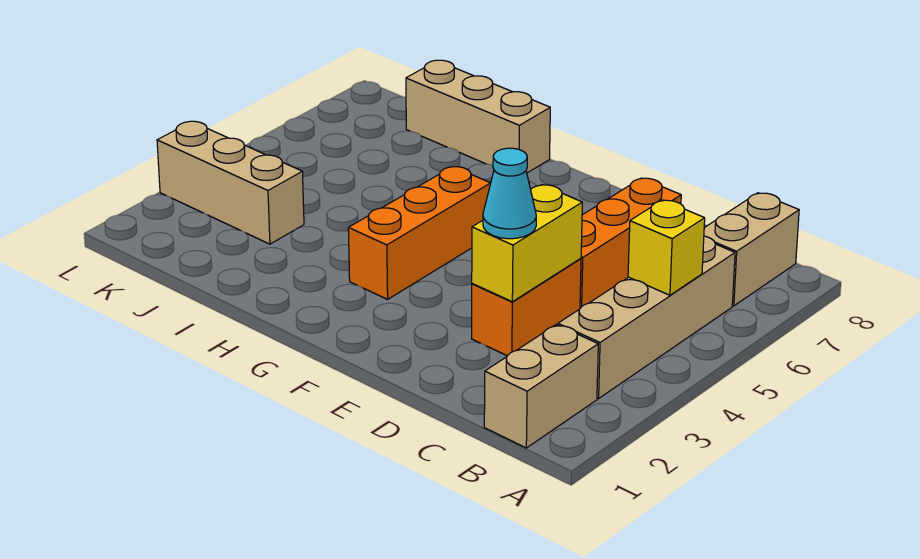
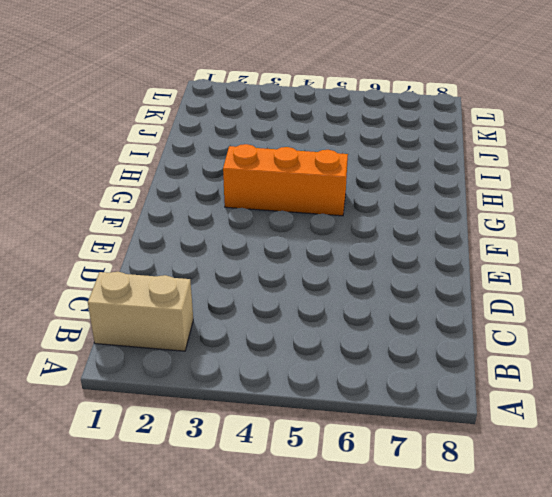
none -> tan 1x4 brick [558,236,735,399]
none -> tan 1x2 brick [704,193,799,306]

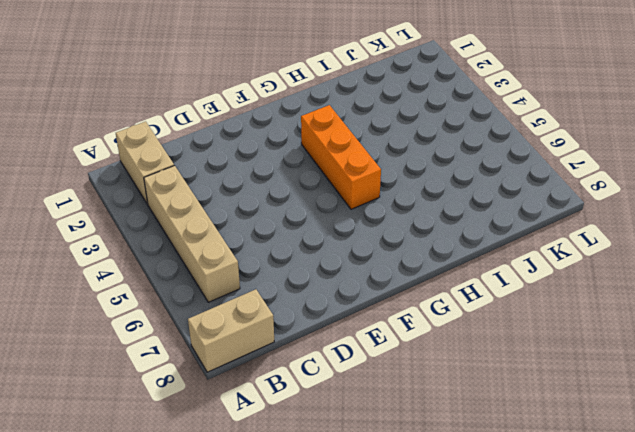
tan 1x2 brick [188,289,274,372] -> tan 1x2 brick turned to [704,193,799,306]
none -> orange 1x2 brick [472,259,581,356]
none -> orange 1x3 brick [580,178,681,308]

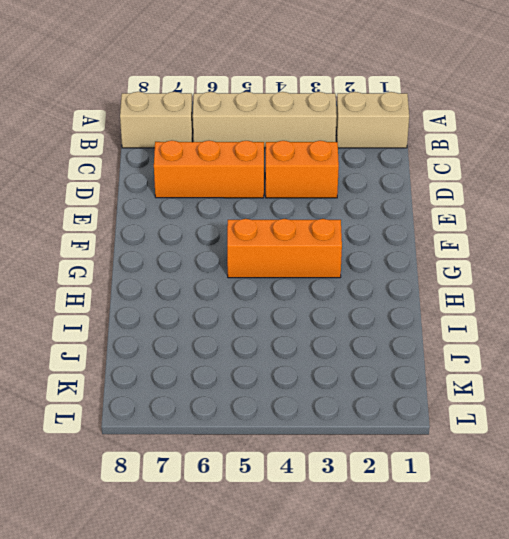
none -> tan 1x3 brick [406,60,550,173]
none -> tan 1x3 brick [157,121,304,244]

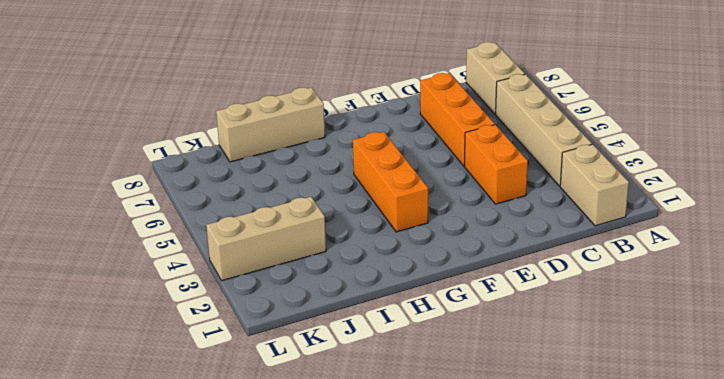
none -> yellow 1x1 brick [628,200,705,295]
none -> yellow 1x2 brick [472,185,582,302]

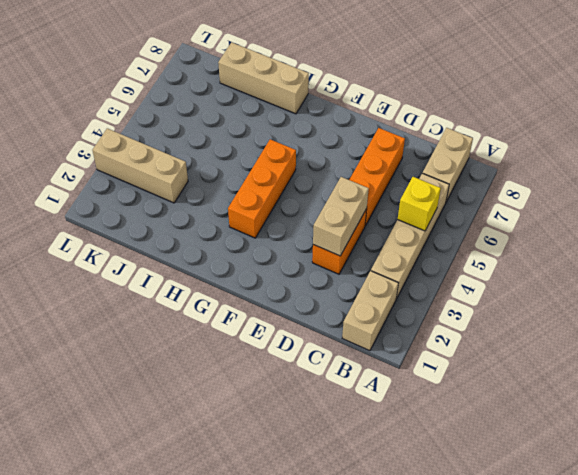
tan 1x2 brick [313,177,369,256] -> yellow 1x2 brick [472,185,582,302]
none -> cyan 1x1 cone [483,148,536,239]

